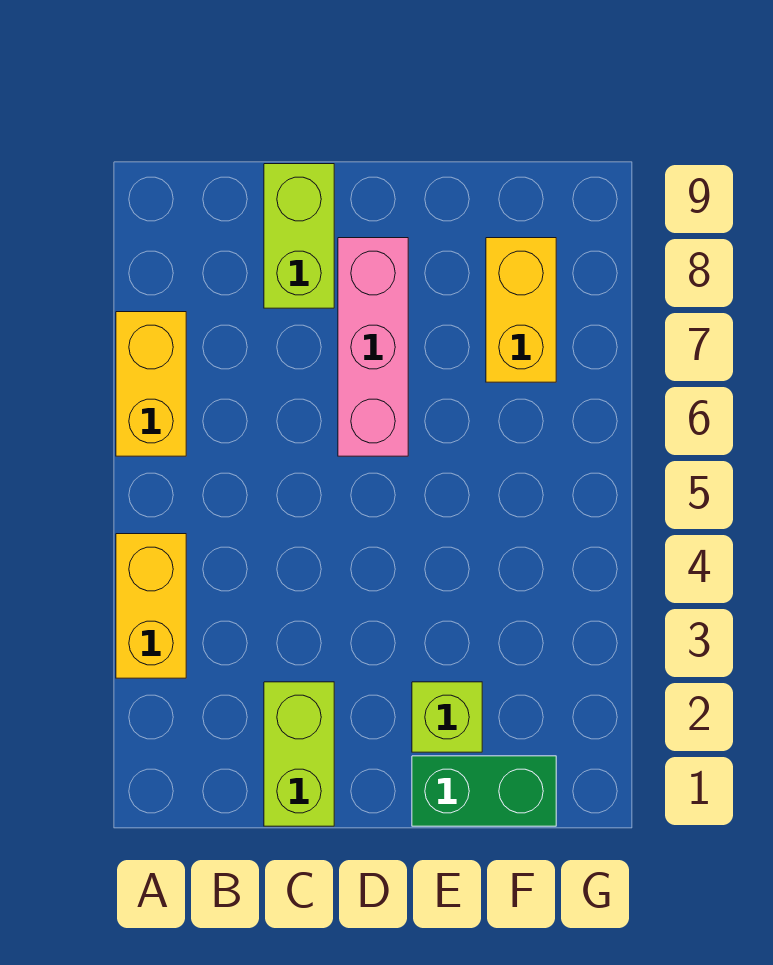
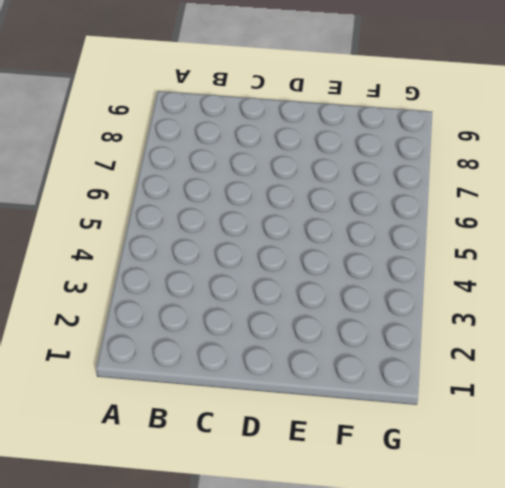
none -> yellow 1x2 brick [116,534,186,678]
none -> yellow 1x2 brick [116,312,186,456]

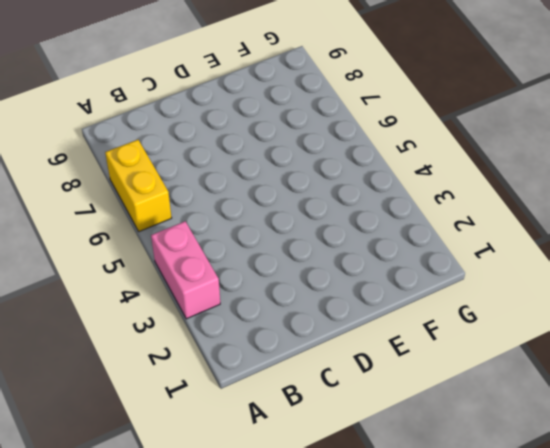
pink 1x2 brick [151,221,220,319] -> yellow 1x2 brick [116,534,186,678]
none -> lime 1x2 brick [264,682,334,826]
none -> lime 1x2 brick [264,164,334,308]

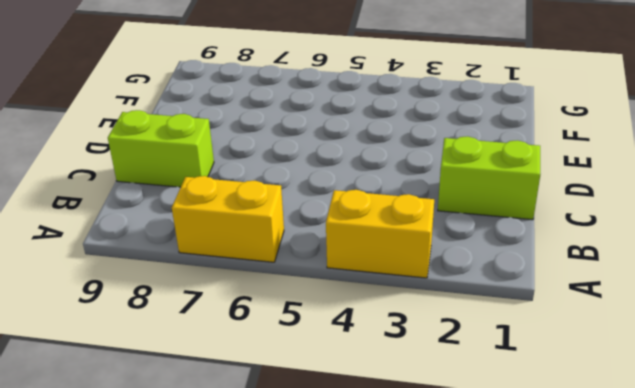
none -> pink 1x3 brick [338,238,408,456]
none -> green 1x2 brick [412,756,556,826]

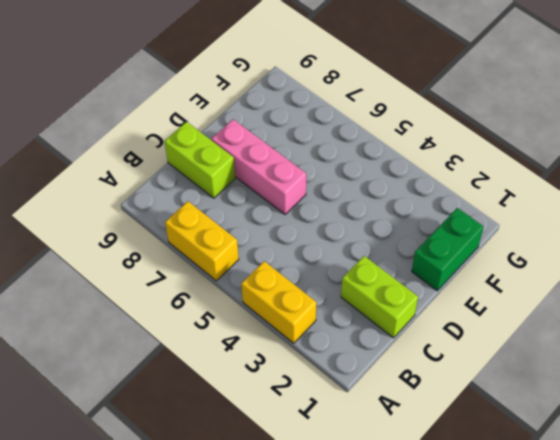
none -> lime 1x1 brick [412,682,482,752]
none -> yellow 1x2 brick [486,238,556,382]

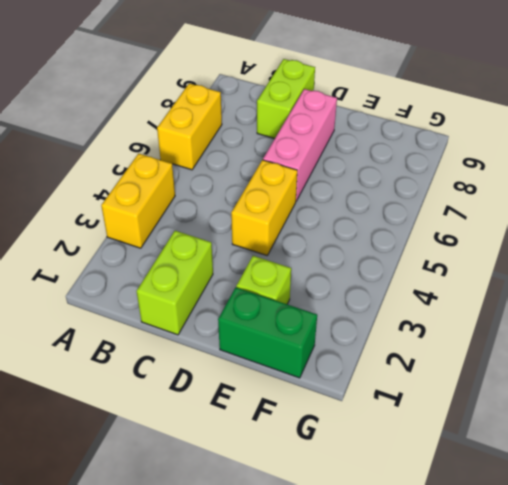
yellow 1x2 brick [231,160,297,255] -> yellow 1x2 brick moved to [486,238,556,382]

